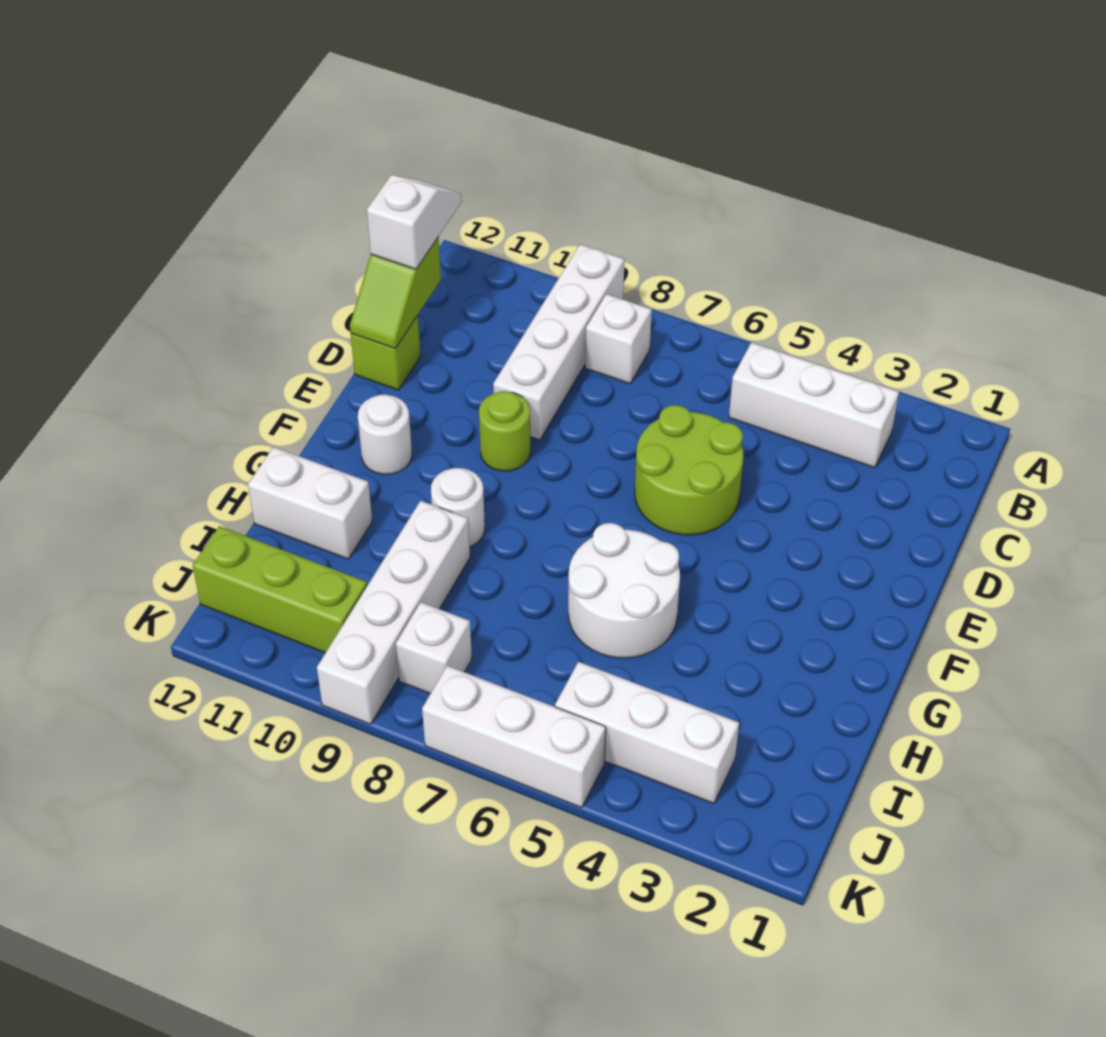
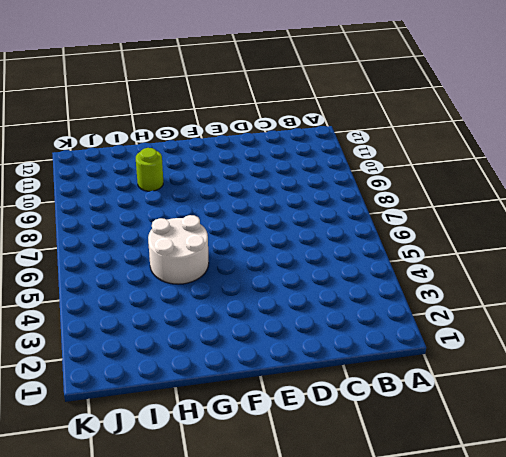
lime 1x1 round brick [136,148,163,191] -> lime 1x1 round brick moved to [479,391,531,471]
none -> white 1x4 brick [493,244,625,440]
none -> white 1x3 brick [729,342,899,468]
none -> white 1x1 brick [585,294,652,384]

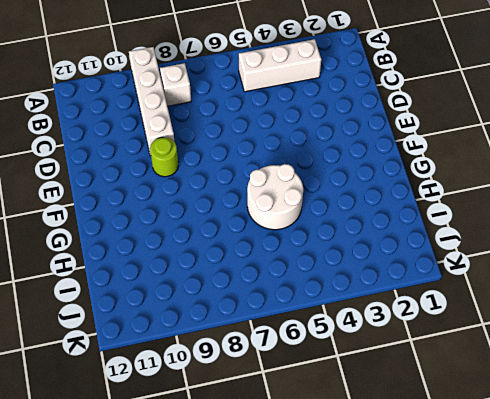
none -> lime 2x2 round brick [635,405,743,535]
none -> lime 1x1 brick [351,315,421,390]
none -> white 1x1 round brick [358,395,412,474]

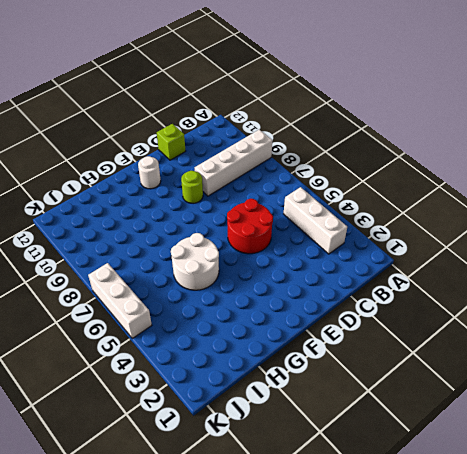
red 2x2 round brick [227,199,273,254] -> lime 2x2 round brick [635,405,743,535]
none -> white 1x1 brick [585,294,652,384]
none -> white 1x1 round brick [431,468,485,547]
none -> white 1x4 brick [317,501,470,724]

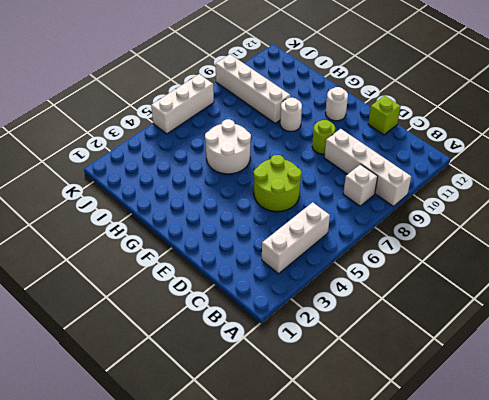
none -> white 1x2 brick [248,447,372,559]
none -> white 1x3 brick [555,662,739,804]
none -> white 1x1 brick [396,602,472,694]

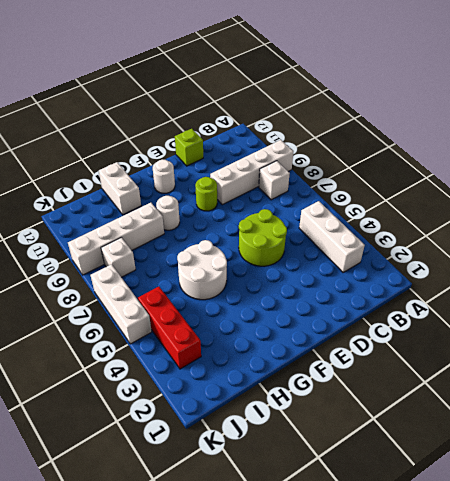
red 1x3 brick [138,287,201,369] -> white 1x3 brick [555,662,739,804]
none -> lime 1x3 brick [193,526,367,653]
none -> lime 1x2 slope [350,237,441,348]
none -> white 1x2 slope [367,175,462,269]

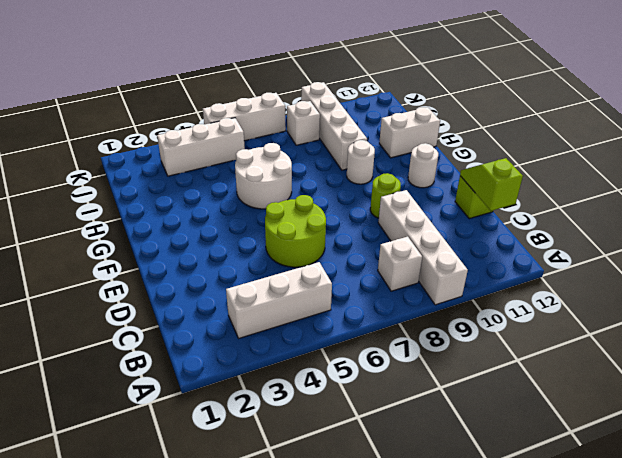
none -> lime 1x3 brick [193,526,367,653]
none -> white 1x2 slope [367,175,462,269]

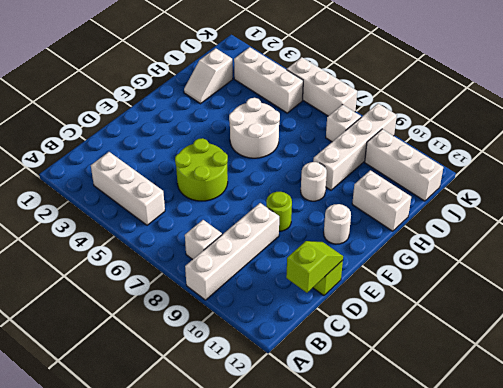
white 1x2 slope [184,48,233,104] -> white 1x2 slope moved to [367,175,462,269]
white 1x3 brick [365,129,443,201] -> lime 1x3 brick [193,526,367,653]

